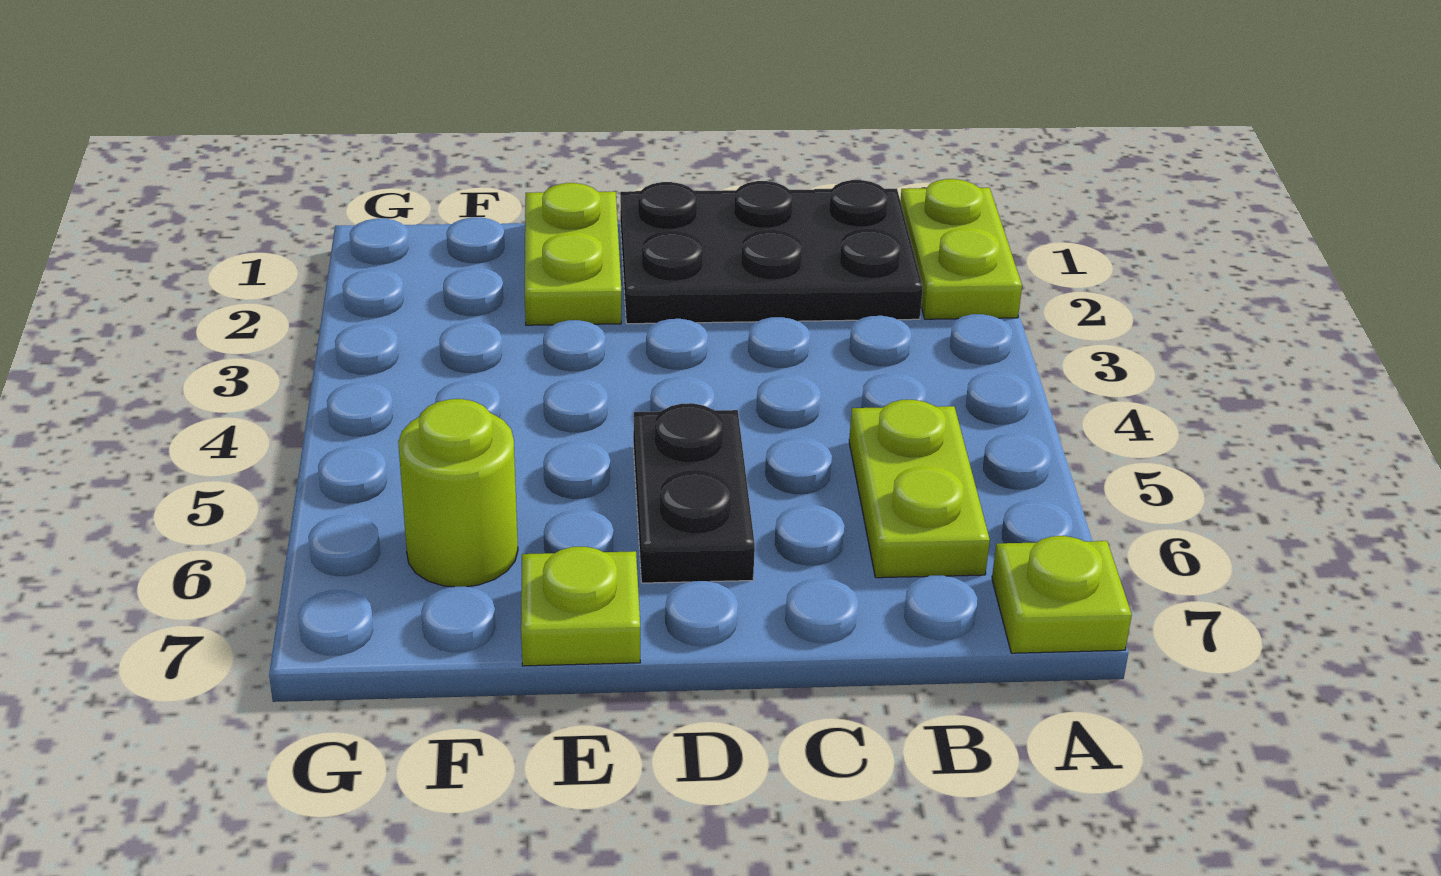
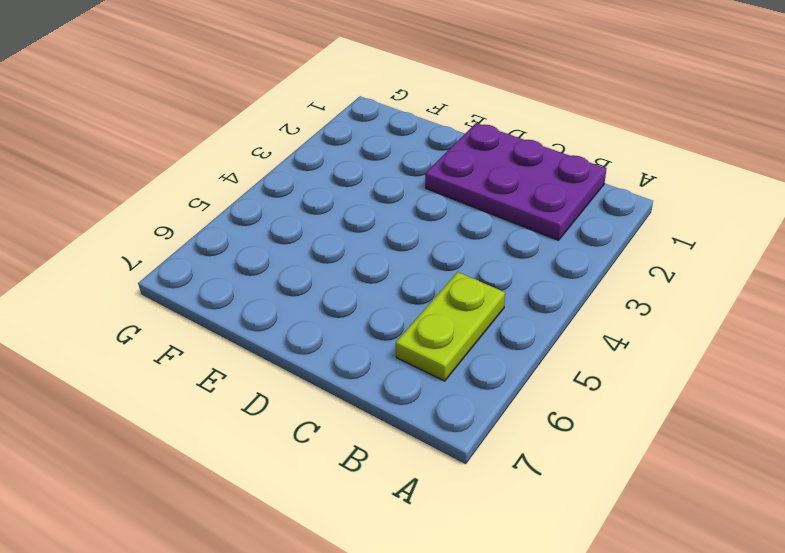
purple 2x3 plate [425,123,606,240] -> black 2x3 plate [620,180,923,324]
none -> lime 1x2 plate [900,179,1022,319]
none -> lime 1x1 plate [992,536,1132,653]

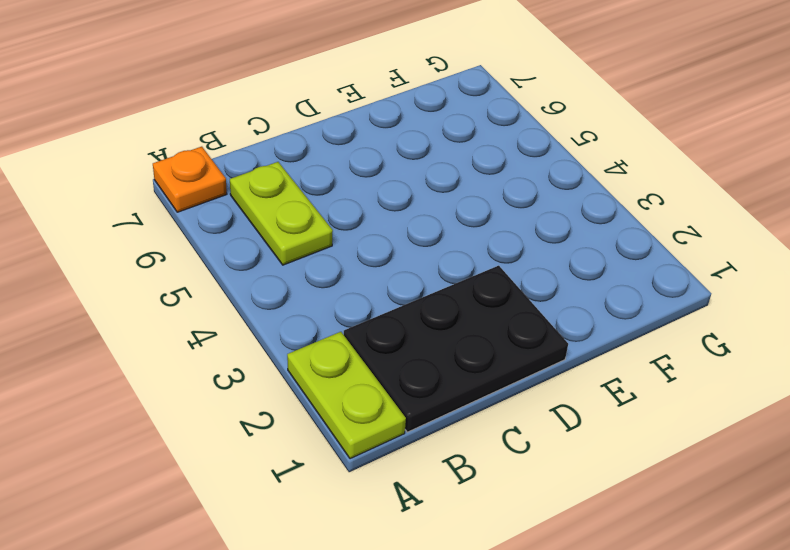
orange 1x1 plate [153,147,227,212] -> lime 1x1 plate [992,536,1132,653]
none -> black 1x2 plate [633,403,755,583]
none -> lime 1x2 plate [525,183,621,325]

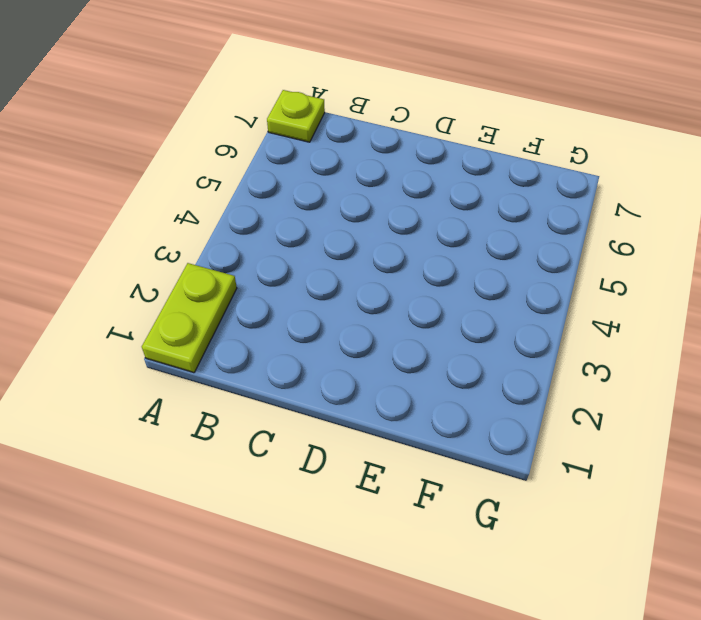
none -> black 2x3 plate [620,180,923,324]
none -> lime 1x2 plate [849,400,990,578]

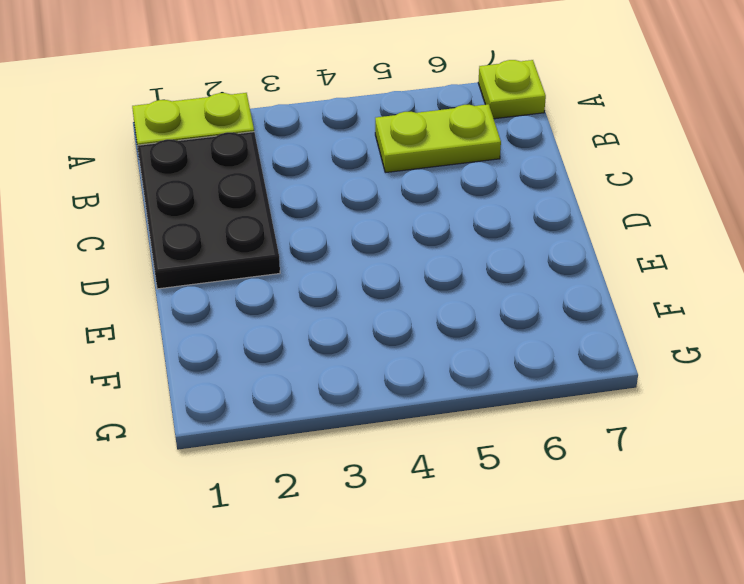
none -> black 1x2 plate [633,403,755,583]
none -> lime 1x2 plate [525,183,621,325]

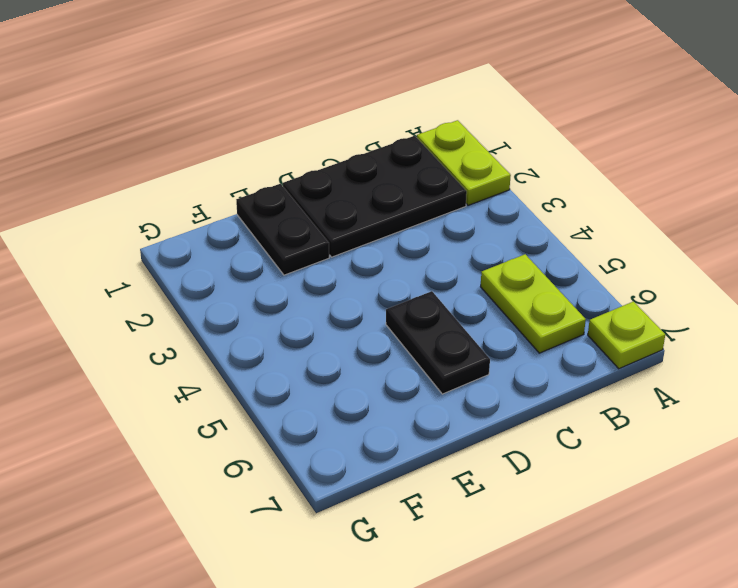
black 1x2 plate [236,184,329,275] -> lime 1x2 plate [525,183,621,325]
none -> lime 1x1 plate [521,547,640,666]
none -> lime 1x1 round brick [398,399,518,587]

